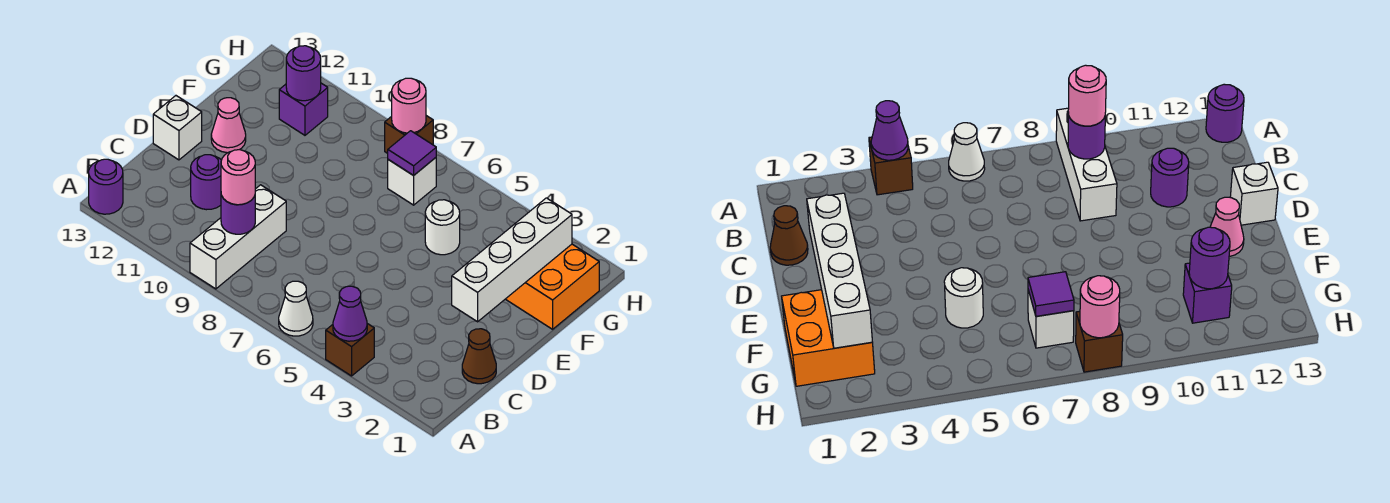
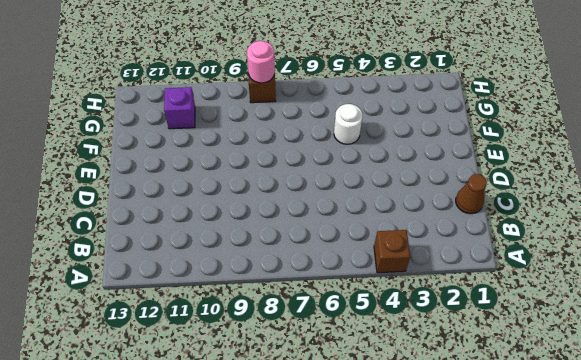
none -> white 1x1 cone [279,281,313,336]
none -> white 1x3 brick [190,185,286,289]
none -> purple 1x1 round brick [89,159,123,214]

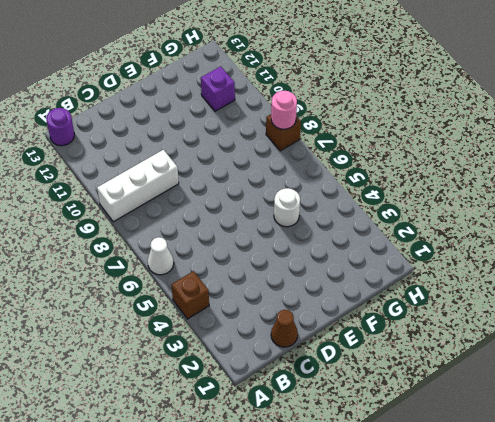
none -> purple 1x1 round brick [191,155,221,210]
none -> white 1x1 brick [153,96,202,160]
none -> pink 1x1 cone [211,98,246,153]

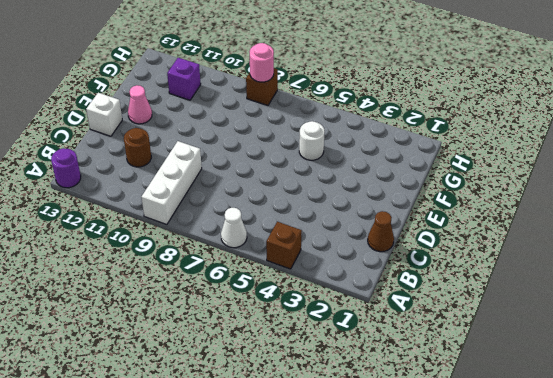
brown 1x1 round brick [124,128,151,167] -> purple 1x1 round brick [191,155,221,210]
none -> orange 2x2 brick [506,244,599,329]
none -> white 1x1 brick [388,158,436,205]
none -> purple 1x1 cone [333,286,367,341]

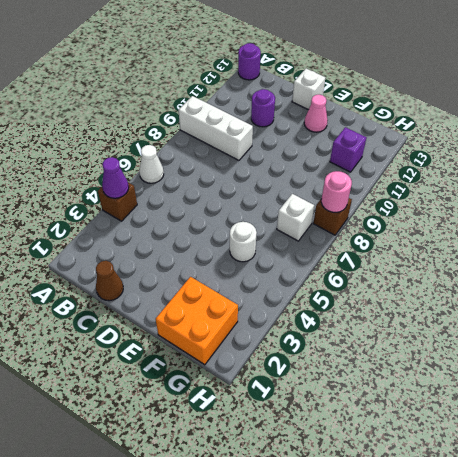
none -> purple 1x1 round brick [221,195,255,234]
none -> white 1x4 brick [452,198,572,322]
none -> purple 1x1 tile [388,131,436,175]

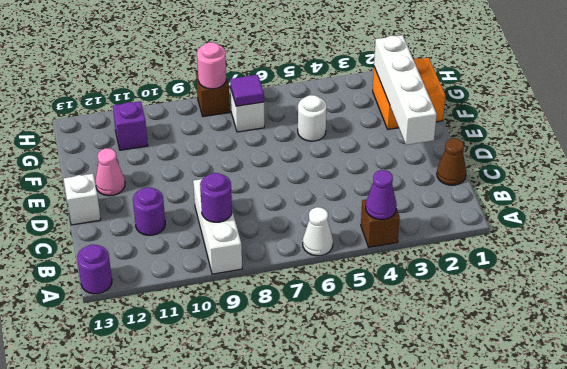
none -> purple 1x1 round brick [286,46,321,101]
none -> pink 1x1 round brick [221,150,255,205]

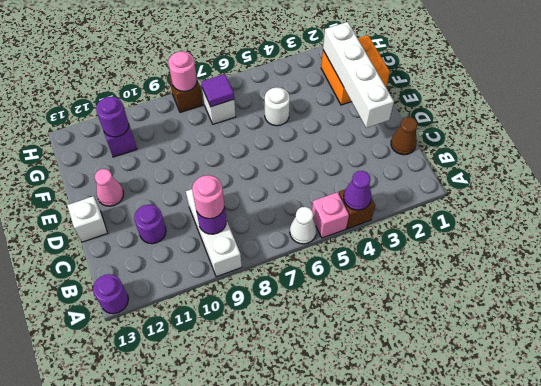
pink 1x1 brick [312,192,349,238] -> none

